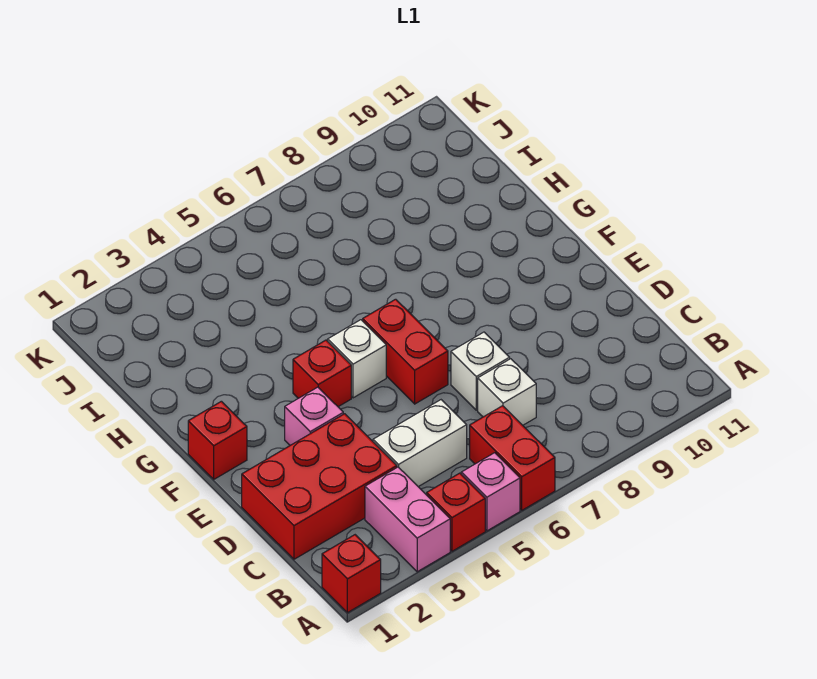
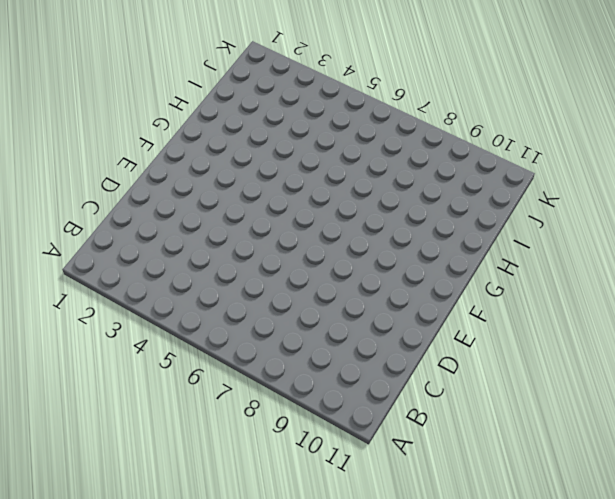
none -> red 1x1 brick [322,535,381,613]
none -> pink 1x2 brick [365,467,450,572]
none -> red 1x1 brick [427,473,485,551]

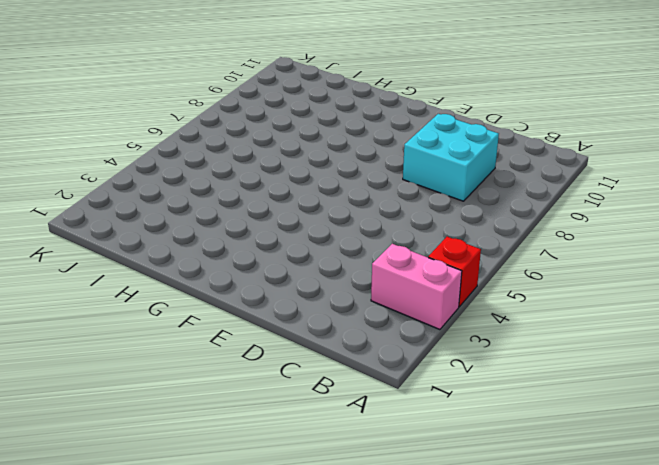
cyan 2x2 brick [403,114,499,201] -> none
none -> red 1x1 brick [322,535,381,613]
none -> pink 1x1 brick [461,453,520,531]
none -> red 1x2 brick [470,406,555,510]

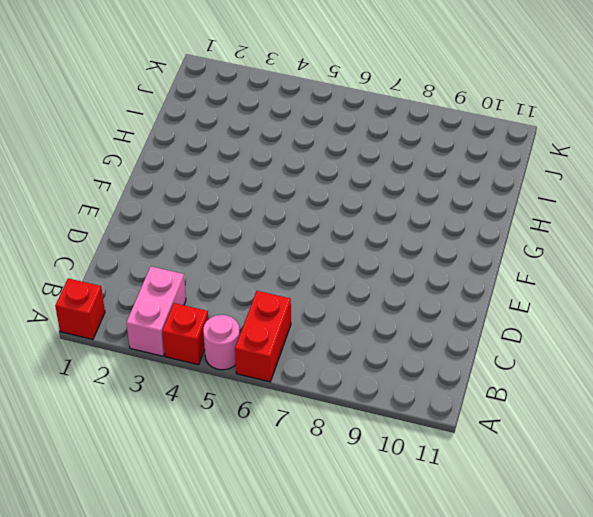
pink 1x1 round brick [203,315,240,370] -> pink 1x1 brick [461,453,520,531]
none -> red 2x3 brick [242,414,397,559]
none -> white 1x2 brick [373,400,467,487]
none -> white 1x1 brick [478,359,536,425]

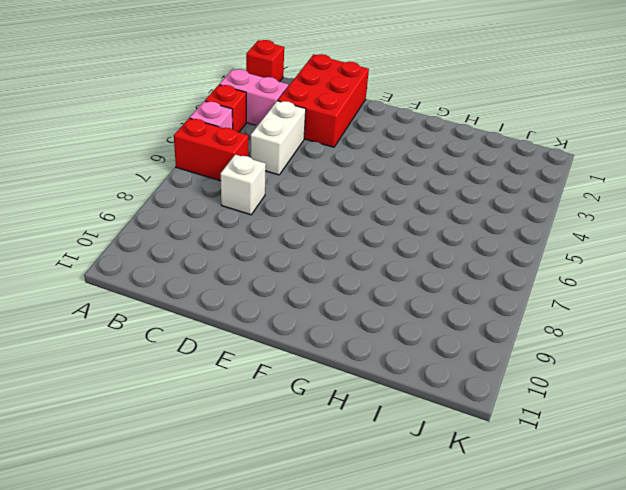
none -> white 1x1 brick [451,332,510,410]
none -> pink 1x1 brick [285,387,343,445]
none -> red 1x2 brick [363,299,448,404]

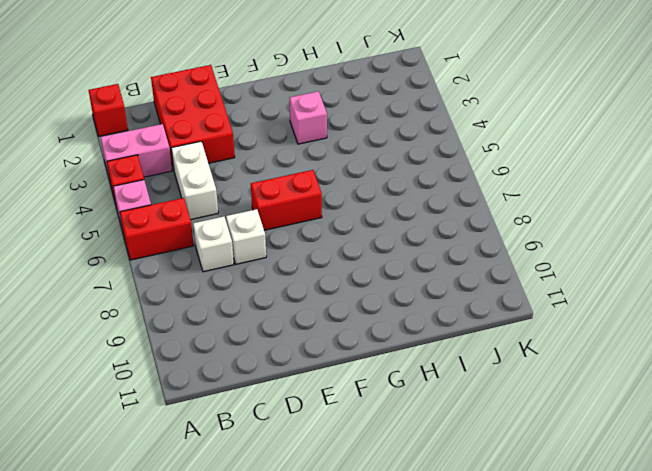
pink 1x1 brick [290,91,327,144] -> pink 1x1 brick moved to [285,387,343,445]
none -> red 1x1 brick [188,401,247,479]
none -> red 1x1 brick [293,340,351,407]
none -> white 1x1 brick [328,320,386,398]

